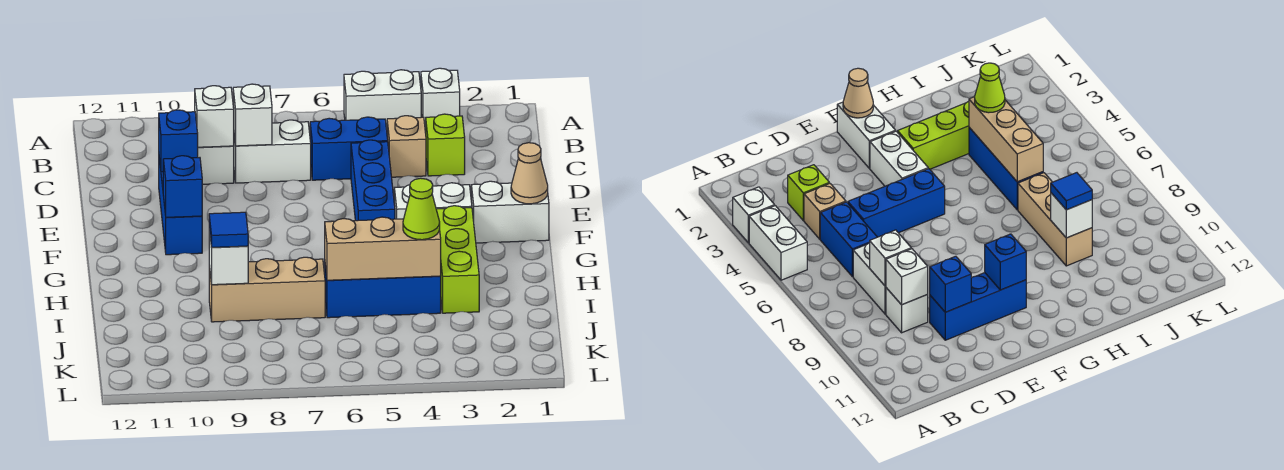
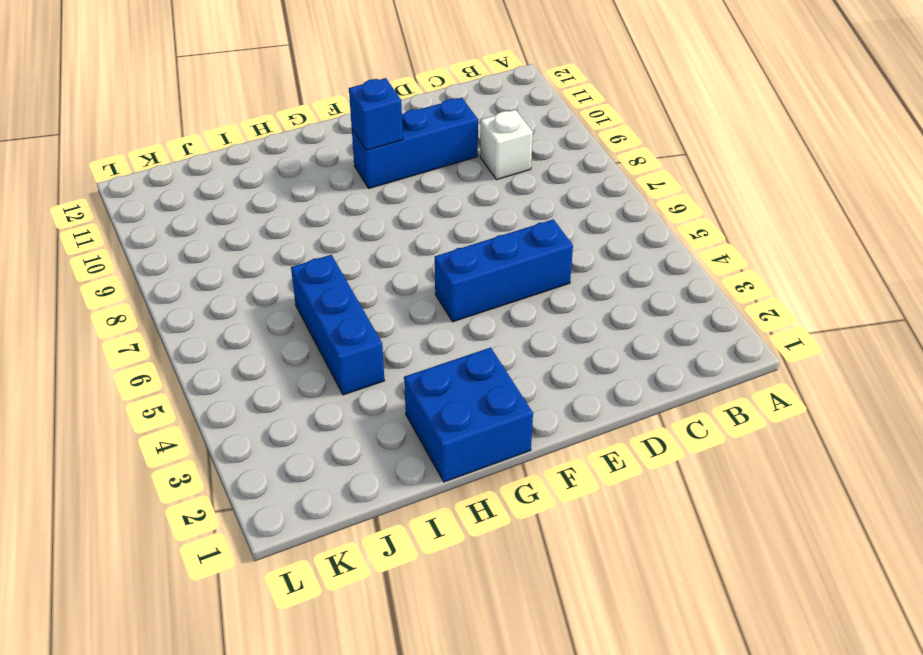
blue 2x2 brick [404,348,533,482] -> none
none -> white 1x1 brick [421,68,460,130]
none -> white 1x2 brick [344,70,421,130]
none -> lime 1x1 brick [426,114,465,176]

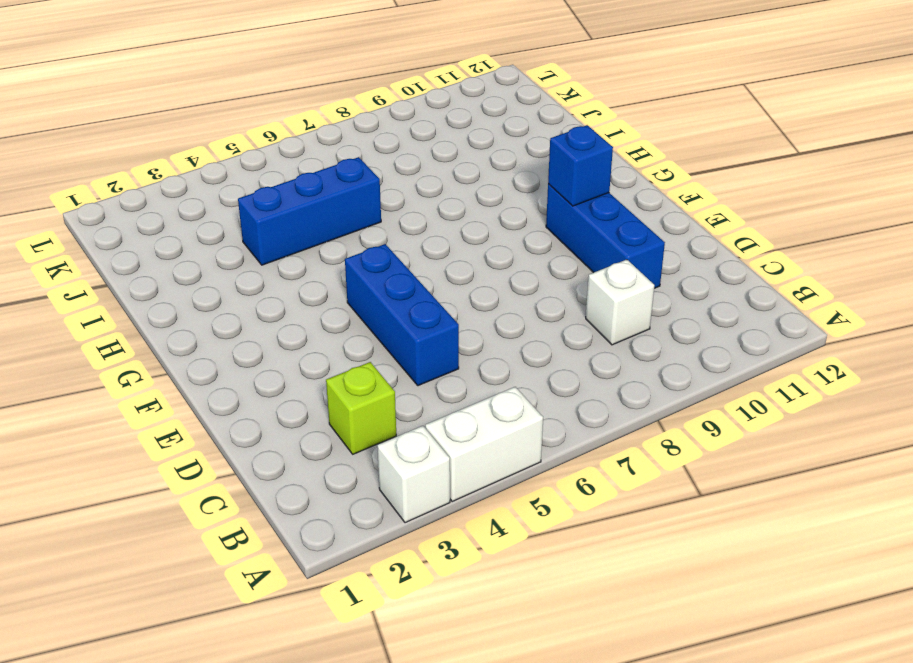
none -> tan 1x1 brick [387,116,426,177]
none -> blue 1x2 brick [310,117,388,180]
none -> white 1x2 brick [234,120,311,183]

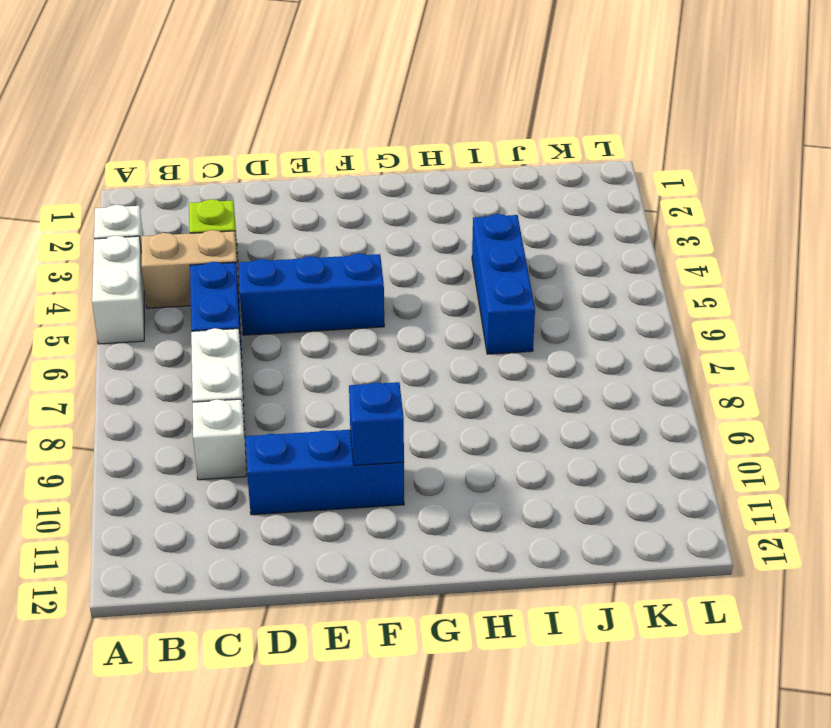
tan 1x2 brick [141,230,239,308] -> tan 1x1 brick [387,116,426,177]
none -> white 1x2 brick [471,181,549,243]
none -> white 1x2 brick [394,183,472,219]
none -> lime 1x3 brick [436,206,479,313]

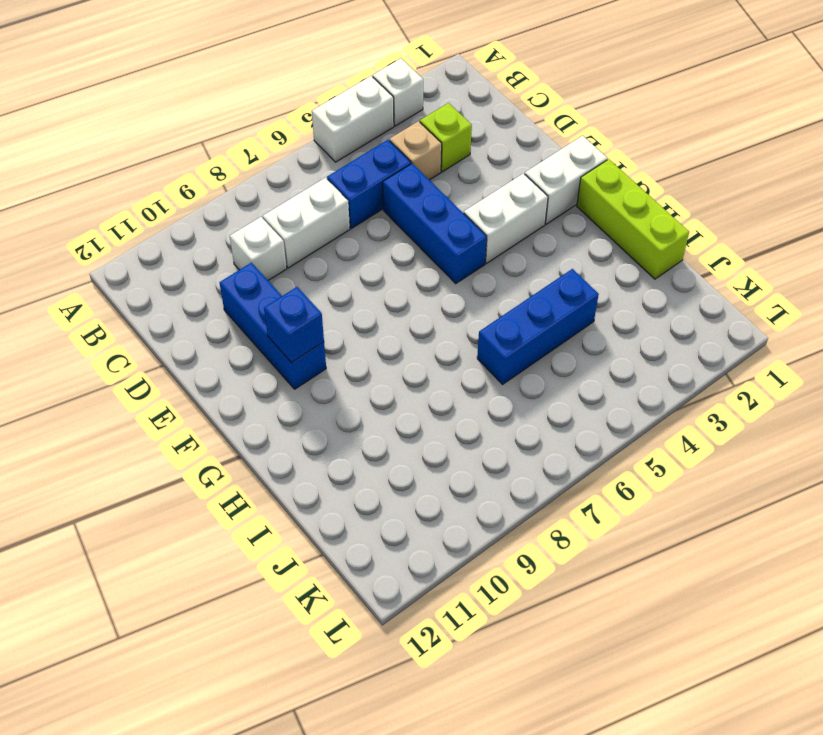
lime 1x3 brick [577,159,689,279] -> lime 1x3 brick moved to [436,206,479,313]
none -> tan 1x3 brick [209,257,325,322]
none -> white 1x1 brick [233,84,272,146]
none -> white 1x1 brick [195,86,234,147]

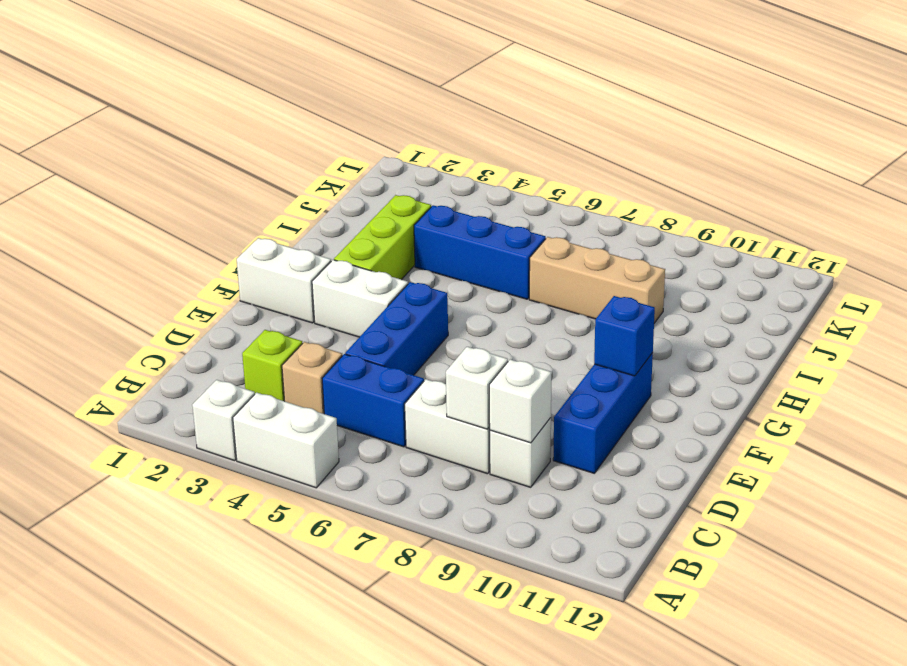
none -> blue 1x1 brick [159,110,198,172]
none -> tan 1x1 cone [511,143,548,204]
none -> tan 1x3 brick [325,217,441,280]

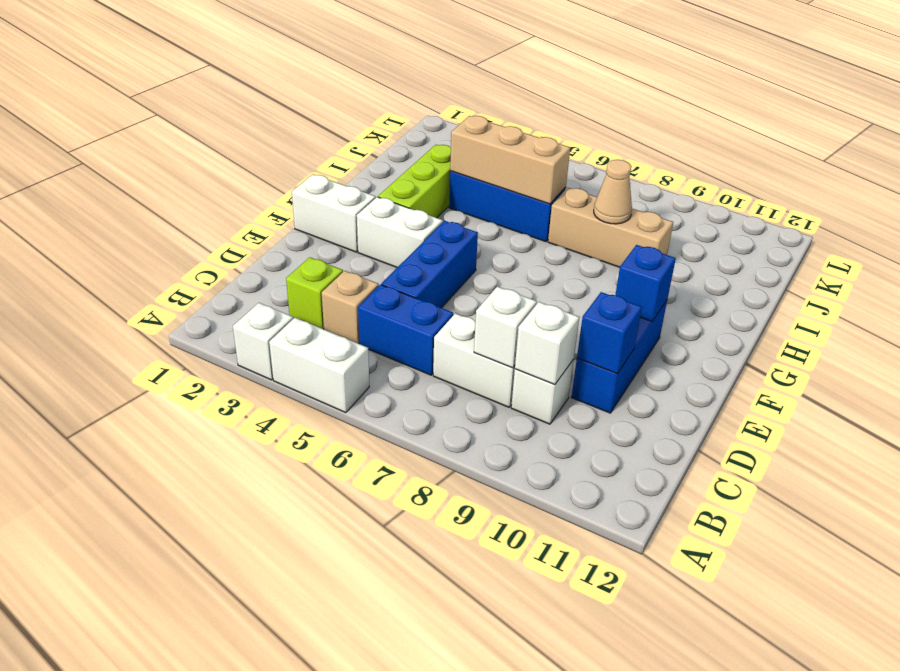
tan 1x1 cone [594,160,632,224] -> tan 1x1 cone moved to [511,143,548,204]
none -> white 1x1 brick [209,229,248,285]
none -> lime 1x1 cone [403,178,440,240]
none -> blue 1x1 tile [209,212,248,247]

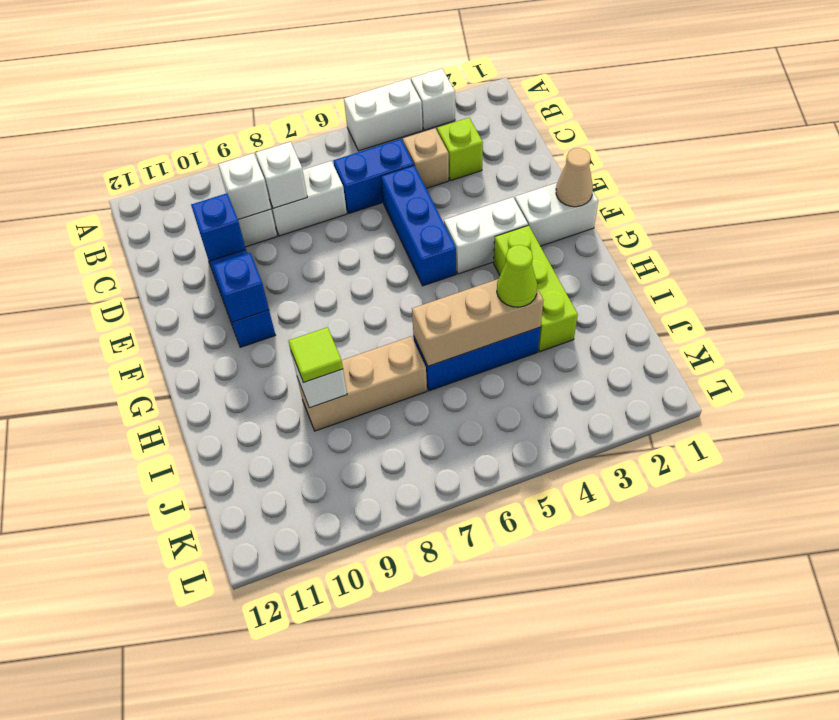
lime 1x1 tile [289,327,343,383] -> blue 1x1 tile [209,212,248,247]

